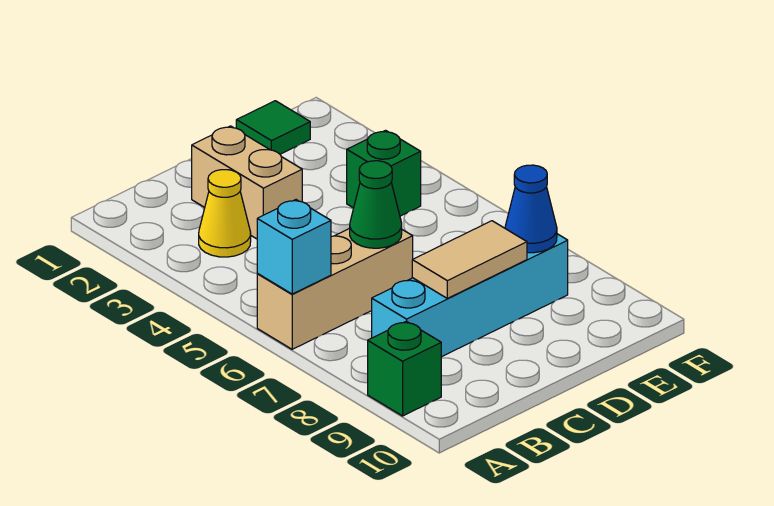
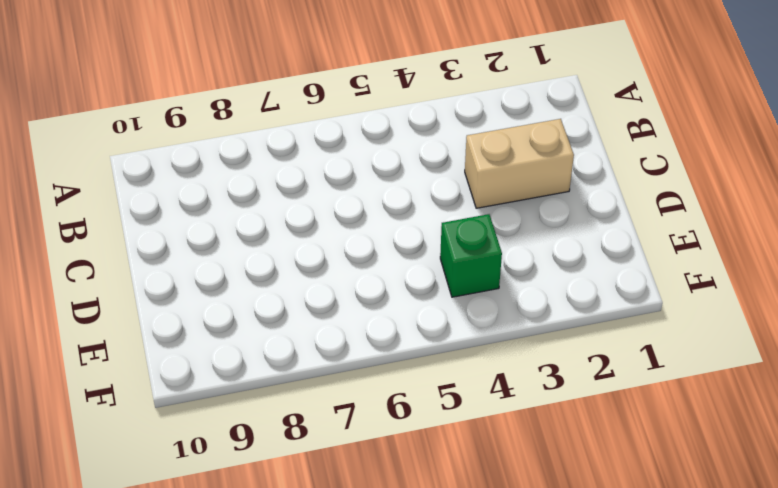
none -> tan 1x3 brick [257,228,413,349]
none -> green 1x1 brick [368,321,441,416]

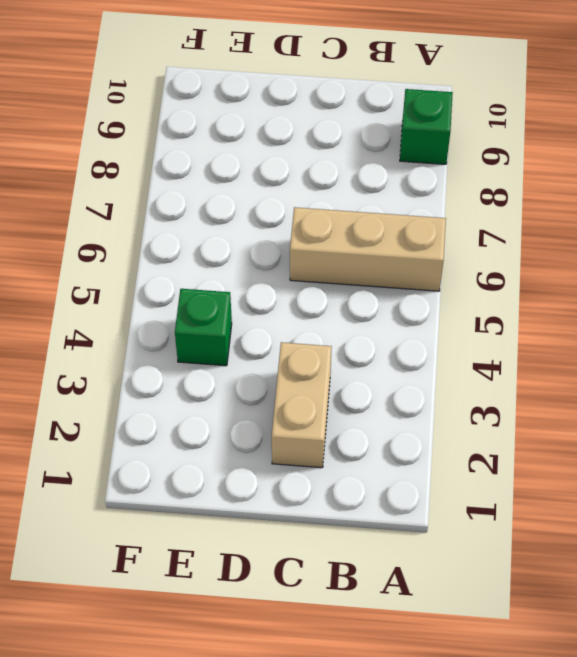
none -> yellow 1x1 cone [199,170,251,257]
none -> cyan 1x4 brick [372,234,568,357]

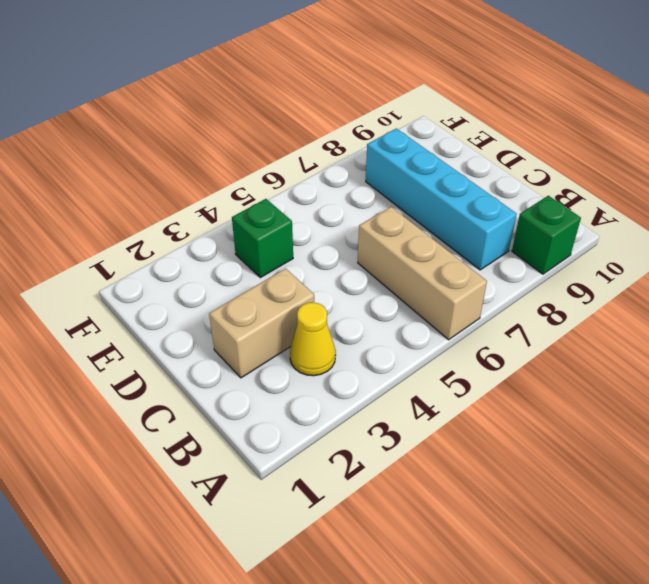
none -> green 1x1 tile [236,101,310,154]
none -> cyan 1x1 brick [257,200,331,294]

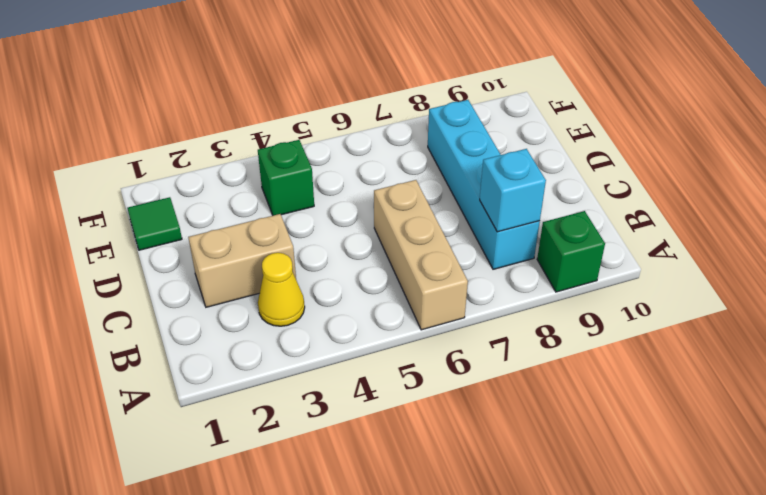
cyan 1x1 brick [480,149,546,232] -> cyan 1x1 brick moved to [257,200,331,294]
none -> green 1x1 cone [350,161,402,248]
none -> tan 1x2 tile [412,221,527,298]

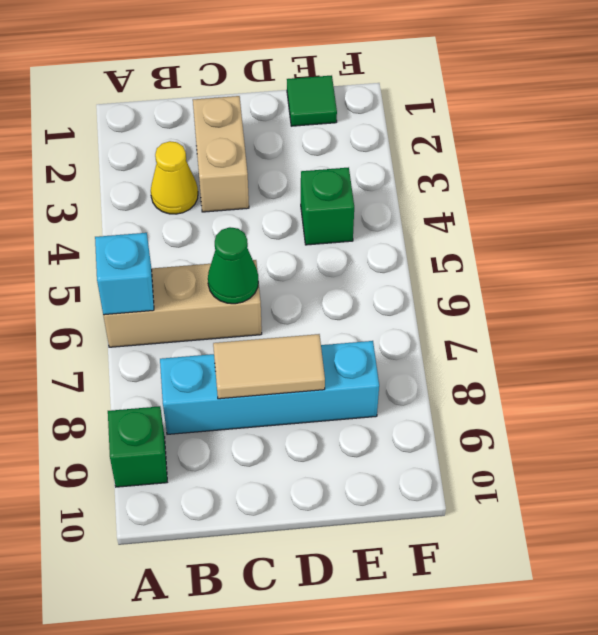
none -> blue 1x1 cone [505,165,557,253]

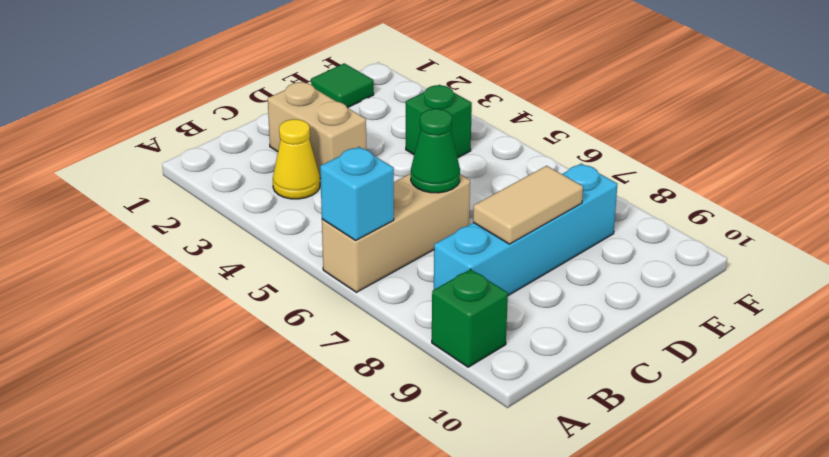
none -> blue 1x1 cone [505,165,557,253]

